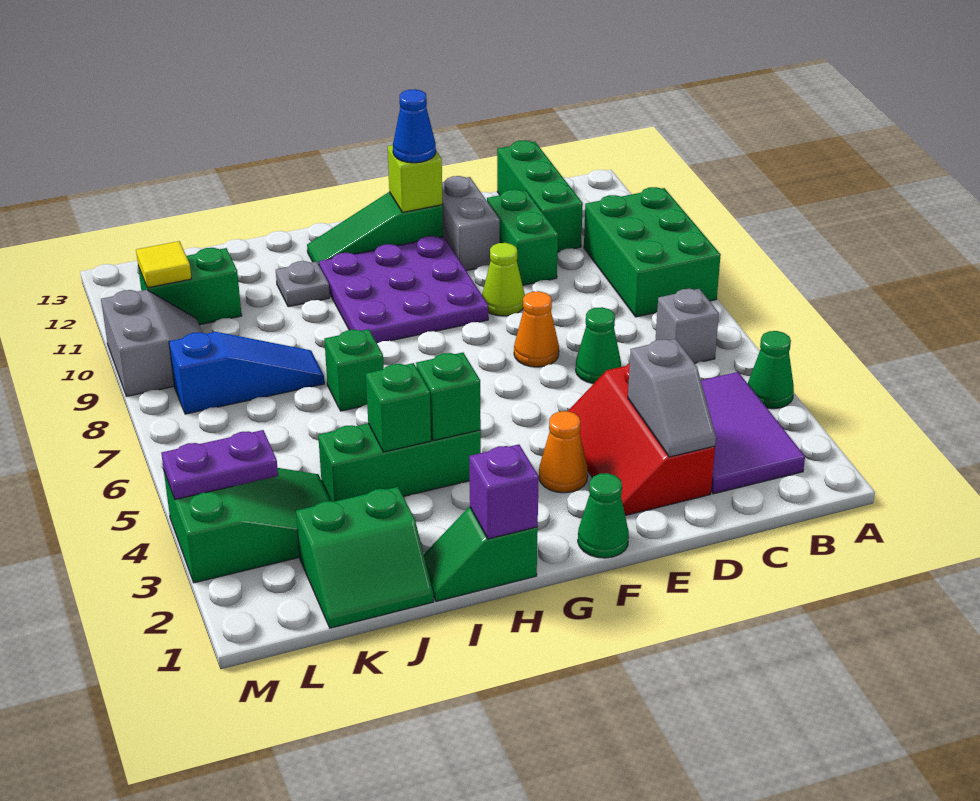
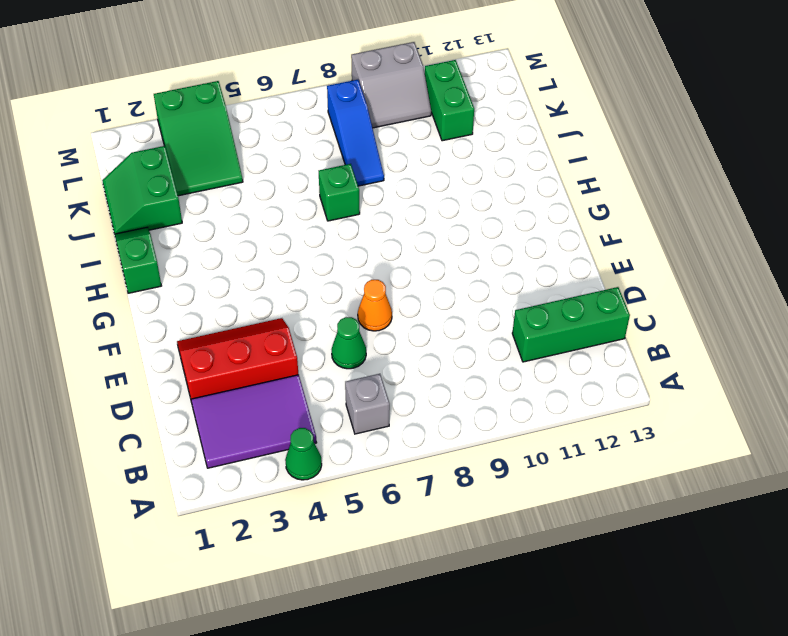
none -> green 2x3 brick [584,187,721,317]
none -> green 1x2 brick [487,189,558,285]
none -> lime 1x1 cone [482,243,525,316]
none -> grey 1x2 brick [442,176,500,271]

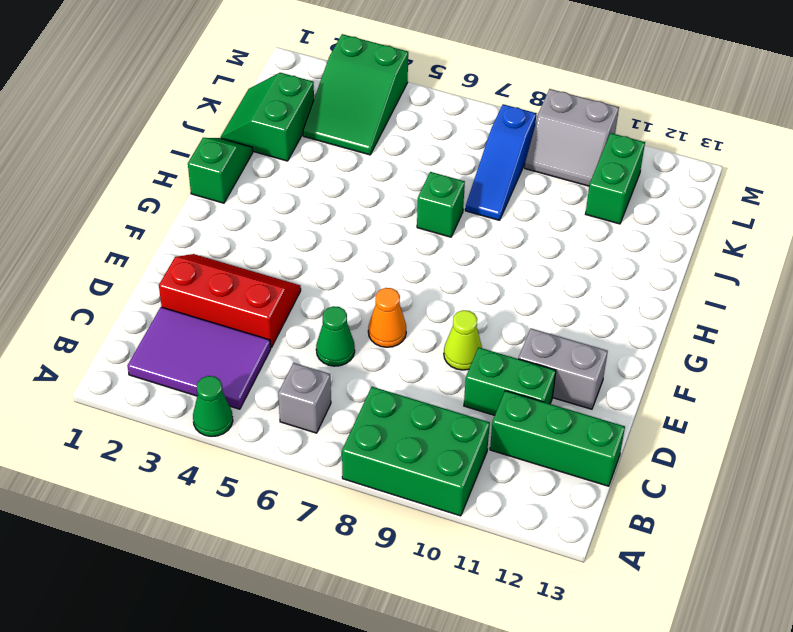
none -> green 1x1 cone [578,473,629,558]
none -> orange 1x1 cone [539,411,588,493]
none -> purple 3x3 plate [319,236,488,343]
none -> green 1x3 slope [307,192,443,264]

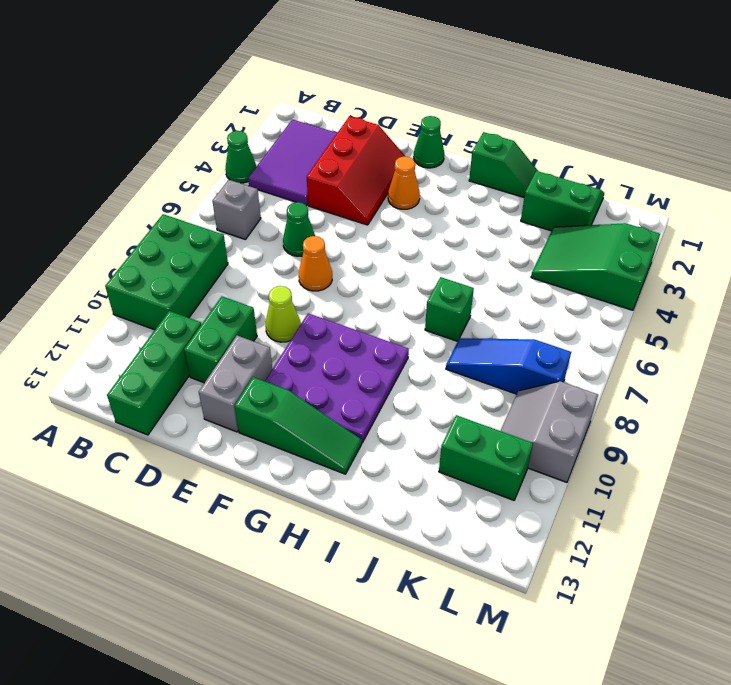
none -> green 1x3 brick [318,423,481,502]
none -> grey 1x1 plate [276,261,330,307]
none -> grey 1x2 slope [628,339,716,457]
none -> lime 1x1 brick [388,145,442,212]

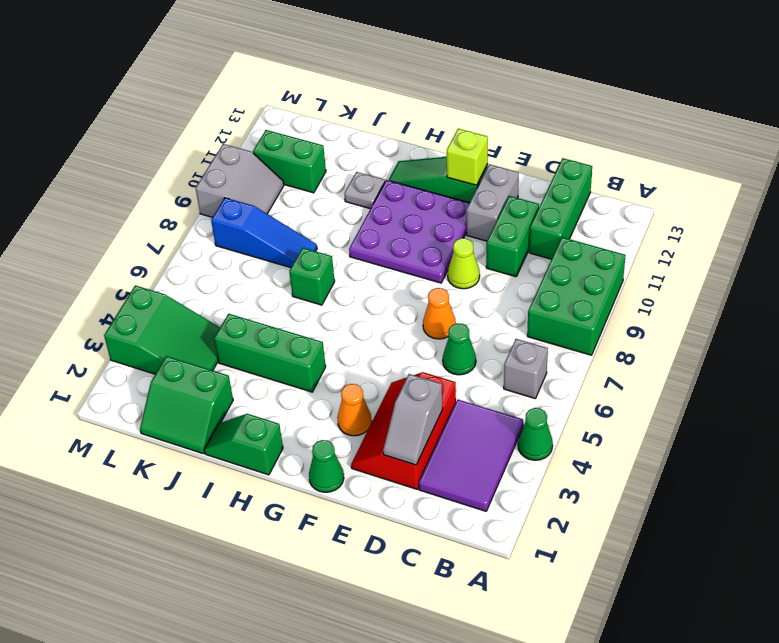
none -> purple 1x1 brick [469,444,539,539]
none -> green 1x1 brick [416,353,481,440]
none -> green 1x1 brick [366,363,431,452]
none -> purple 1x2 plate [161,430,278,499]

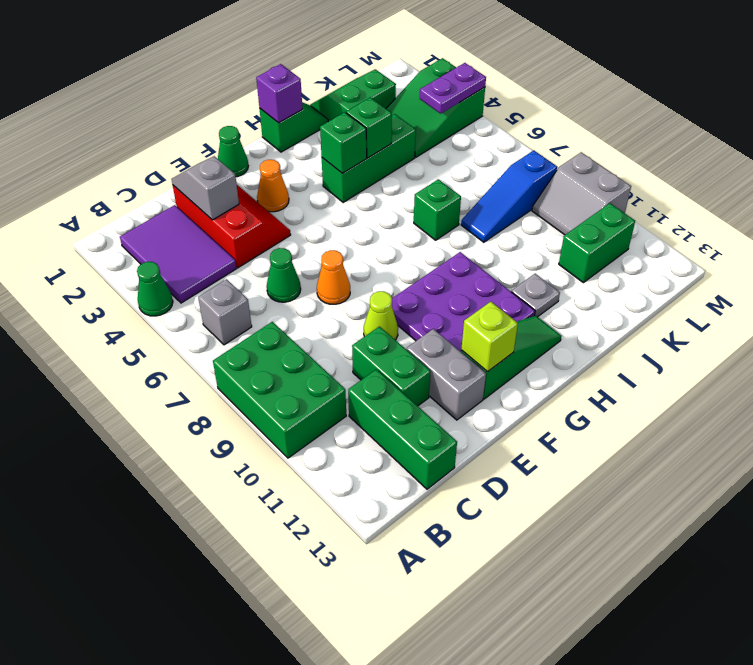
none -> yellow 1x1 tile [136,241,191,288]
none -> blue 1x1 cone [393,89,436,163]

